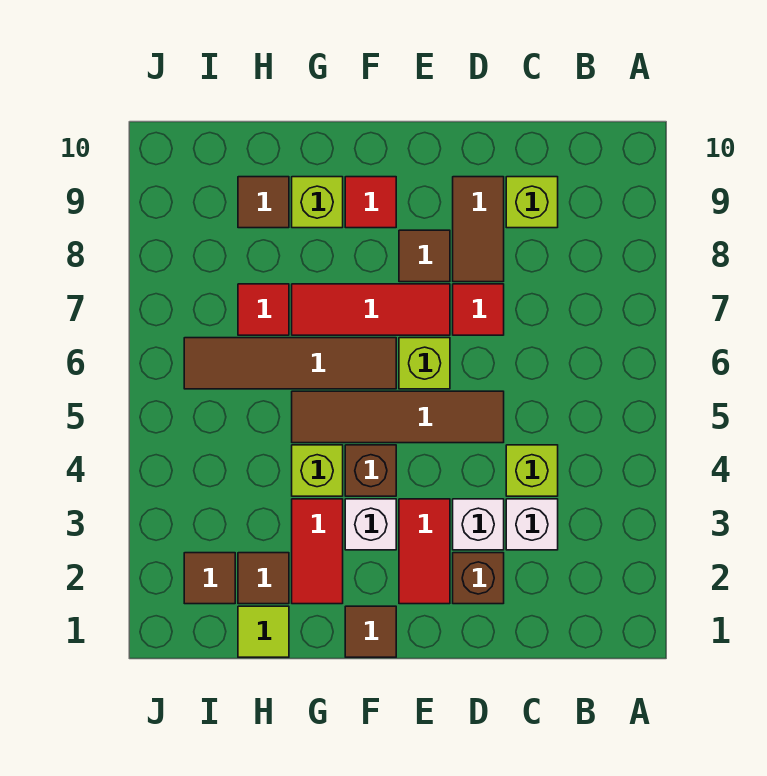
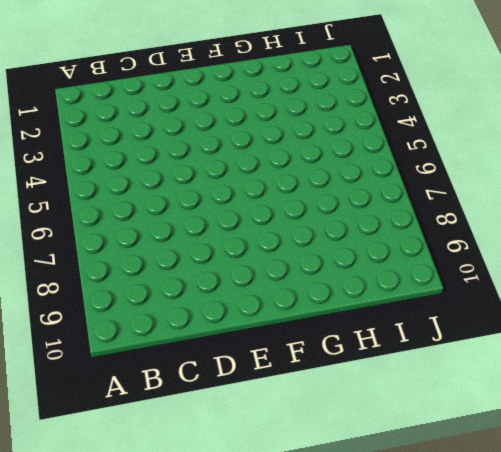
none -> white 1x1 brick [506,499,558,550]
none -> lime 1x1 brick [506,445,558,496]
none -> lime 1x1 brick [506,177,558,228]

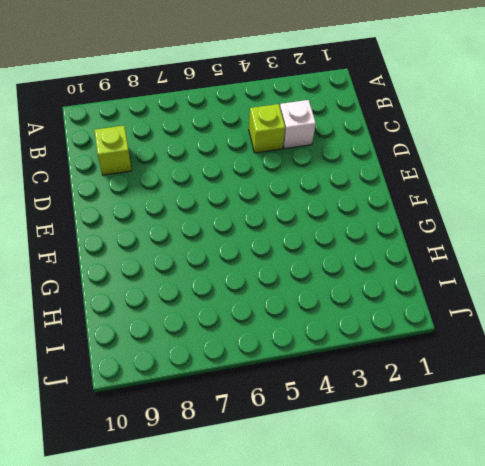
none -> brown 1x1 brick [453,553,504,604]
none -> white 1x1 brick [453,499,504,550]
none -> brown 1x4 tile [292,391,504,443]

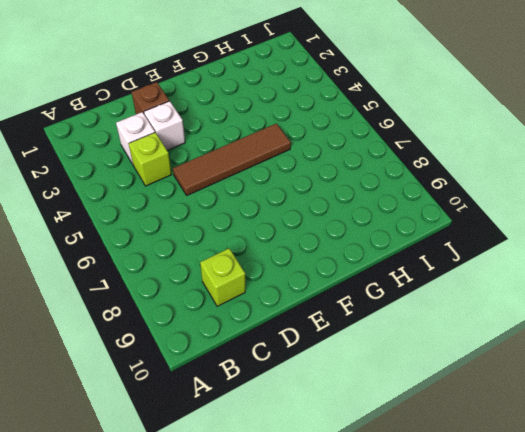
none -> red 1x1 tile [453,284,504,335]
none -> brown 1x2 tile [453,177,504,282]
none -> red 1x2 tile [399,499,450,604]

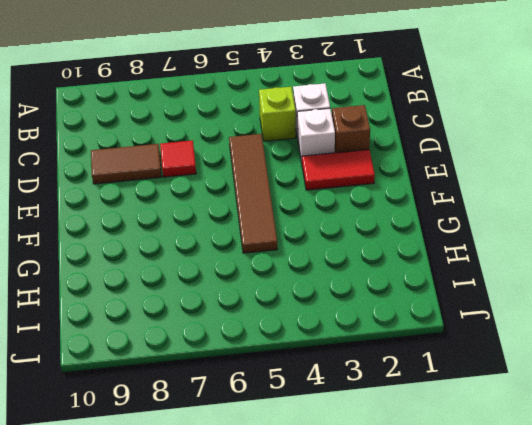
none -> lime 1x1 brick [506,177,558,228]
none -> lime 1x1 brick [399,338,450,389]
none -> red 1x3 tile [292,284,450,335]

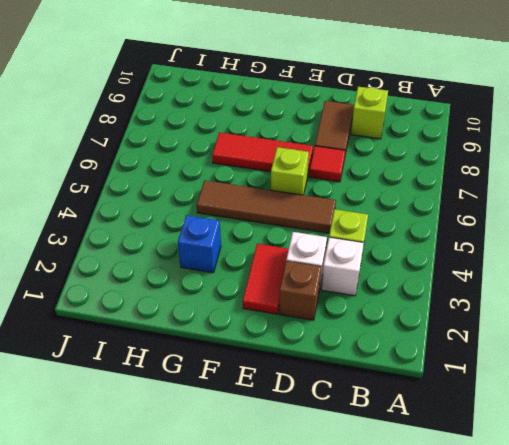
blue 1x1 brick [178,215,221,273] -> red 1x2 tile [292,499,343,604]
none -> brown 1x1 tile [399,230,450,282]
none -> brown 1x1 tile [345,606,396,657]
none -> white 1x1 brick [345,499,396,550]

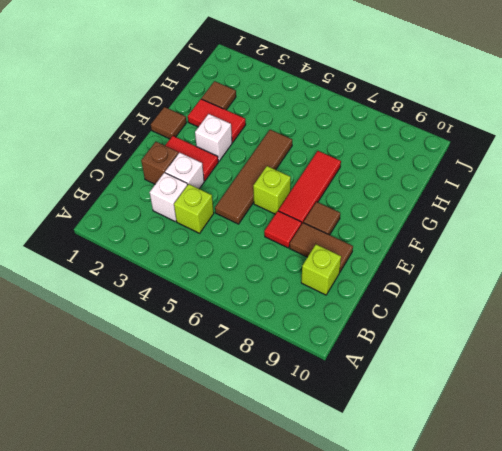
none -> brown 1x1 brick [345,445,396,496]
none -> brown 1x4 tile [184,338,396,389]
none -> red 1x1 tile [345,177,396,228]

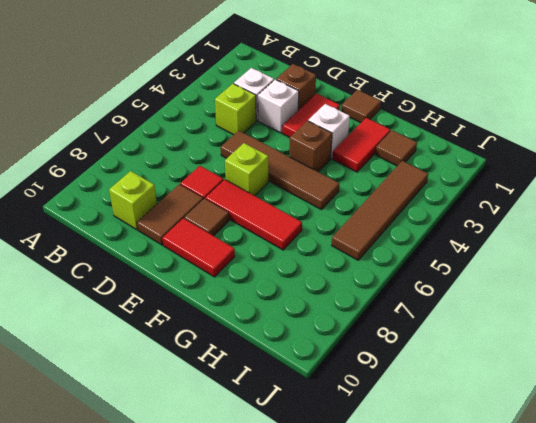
red 1x2 tile [162,218,235,277] -> red 1x1 tile [345,177,396,228]
brown 1x4 tile [332,161,428,260] -> brown 1x4 tile turned to [184,338,396,389]
none -> lime 1x1 brick [292,445,343,496]
none -> lime 1x1 brick [292,177,343,228]
none -> lime 1x1 tile [238,606,289,657]

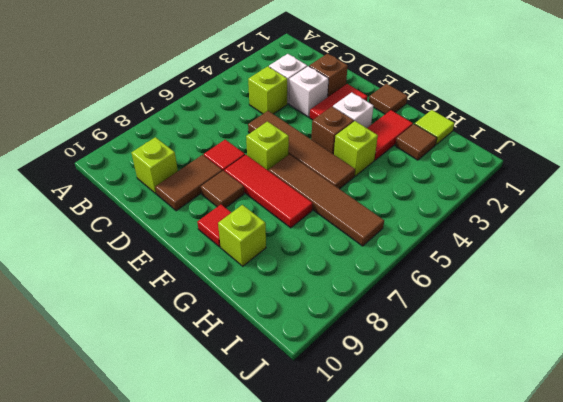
none -> red 1x1 tile [238,284,289,335]
none -> brown 1x1 tile [238,177,289,228]
none -> brown 1x1 tile [184,553,235,604]

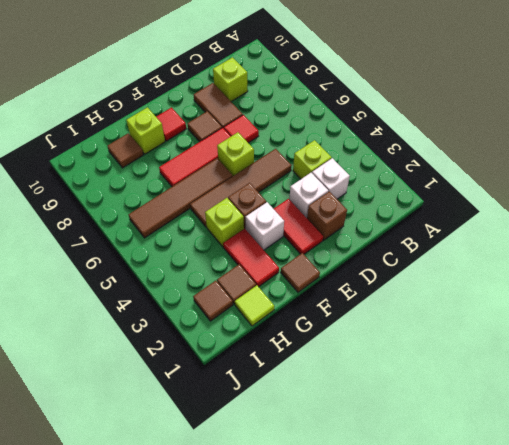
none -> red 1x1 tile [238,284,289,335]

